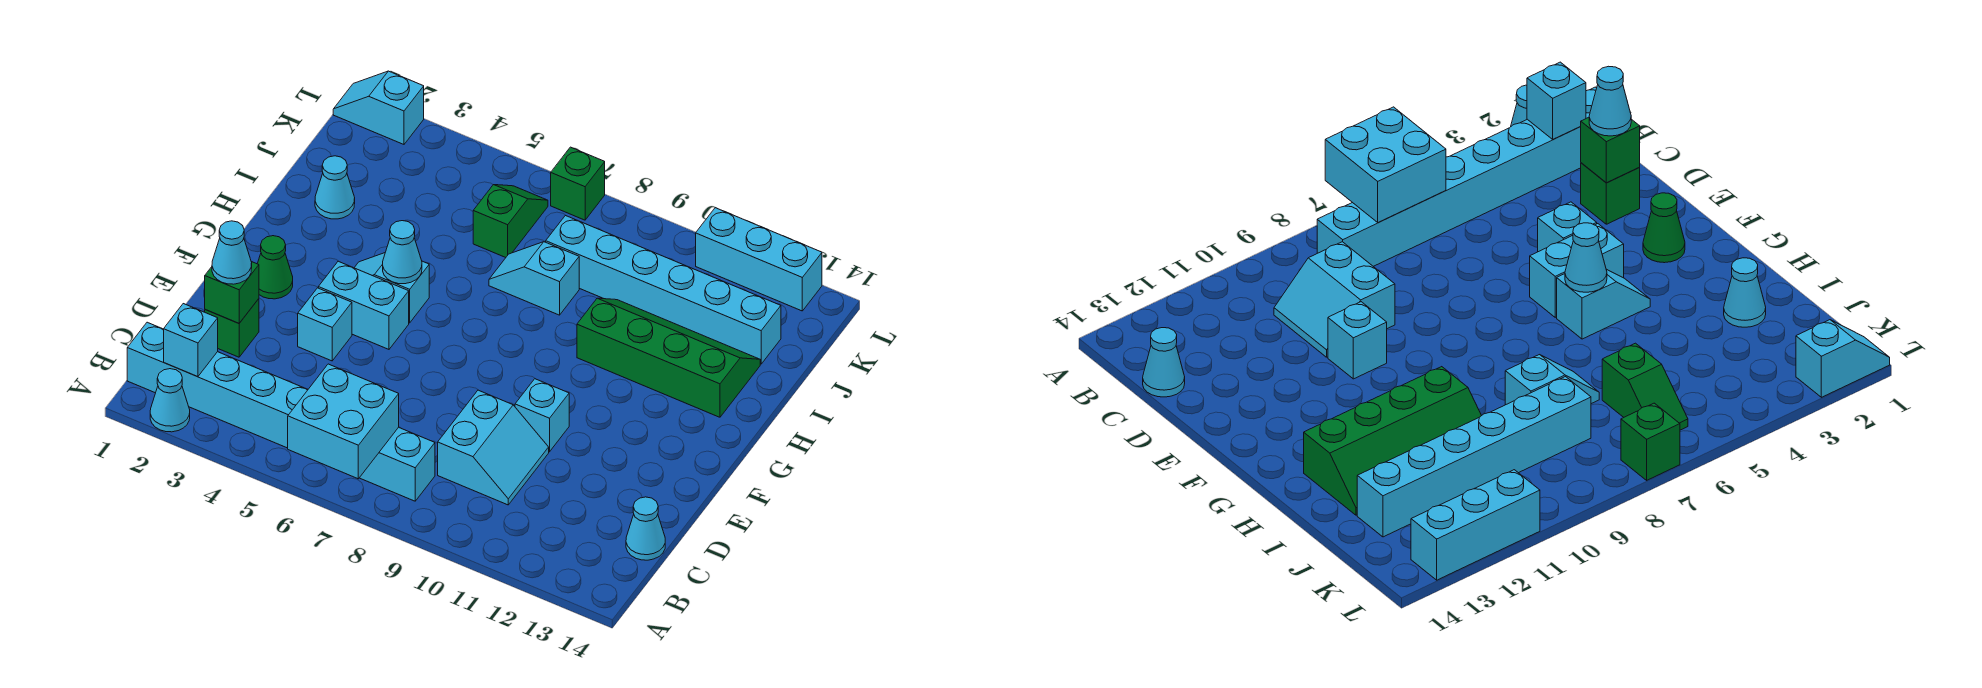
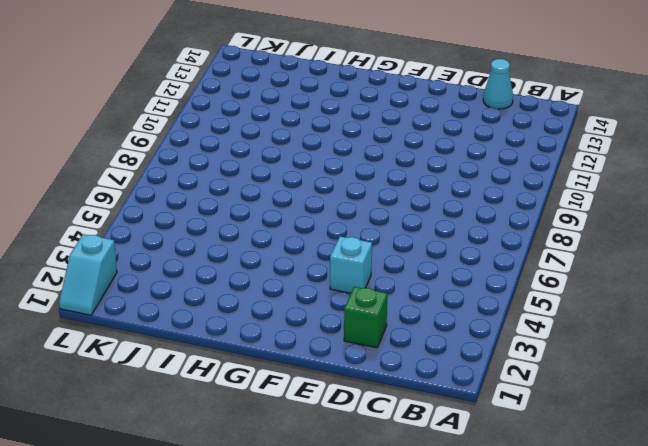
none -> cyan 1x1 cone [150,369,190,432]
none -> cyan 1x8 brick [127,322,435,501]
none -> cyan 2x2 slope [438,390,549,505]

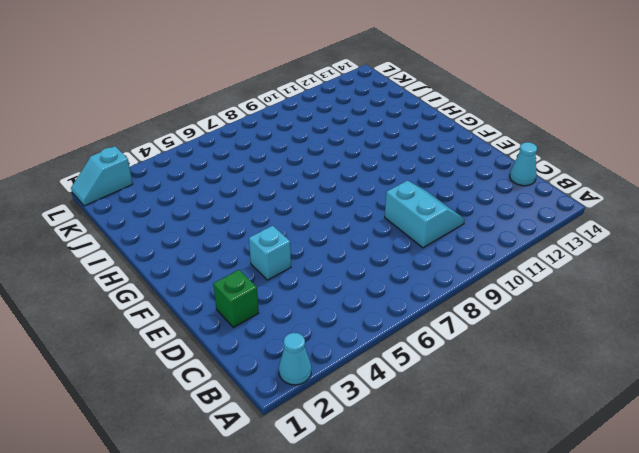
none -> cyan 1x8 brick [127,322,435,501]
none -> cyan 1x1 brick [515,379,569,452]
none -> green 1x1 cone [257,236,293,299]

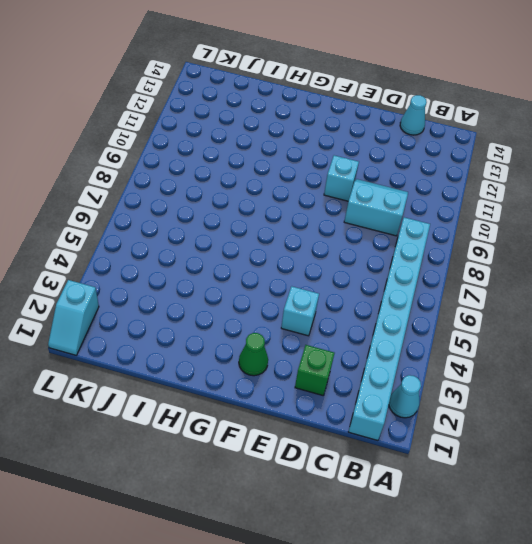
none -> cyan 1x2 brick [318,261,409,349]
none -> cyan 1x2 slope [354,253,429,323]
none -> green 2x4 slope [577,298,760,417]

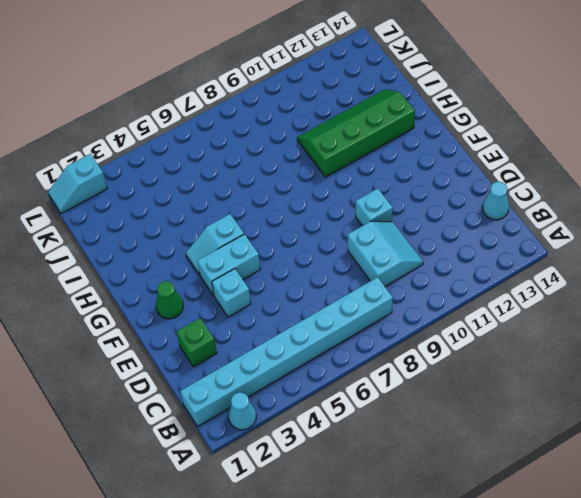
none -> cyan 1x1 cone [315,156,355,219]
none -> cyan 1x2 slope [489,242,579,315]
none -> green 1x2 slope [473,185,548,258]

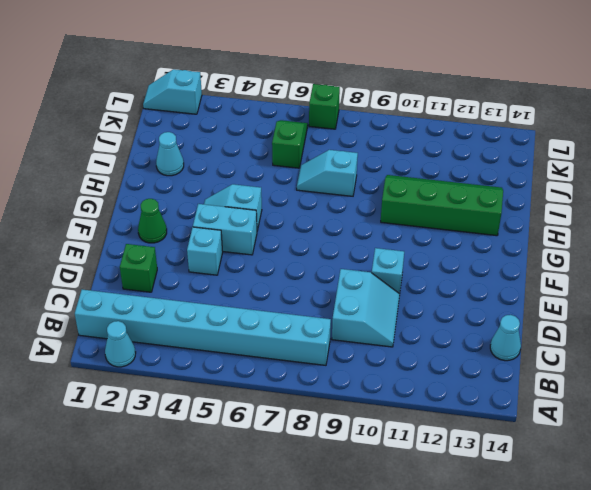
none -> cyan 1x6 brick [546,215,781,364]
none -> cyan 1x3 brick [696,208,822,311]
none -> cyan 2x2 brick [288,364,399,479]

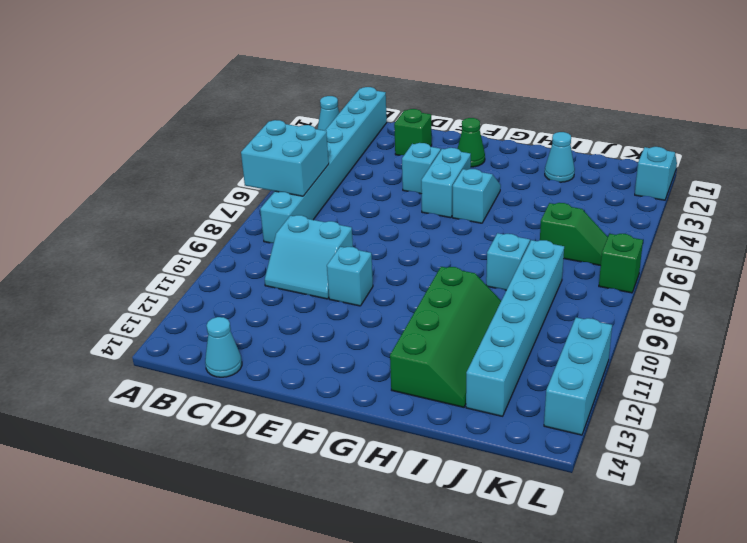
none -> cyan 1x1 brick [164,304,218,377]
none -> green 1x1 brick [205,262,259,323]
none -> cyan 1x1 cone [383,221,422,284]

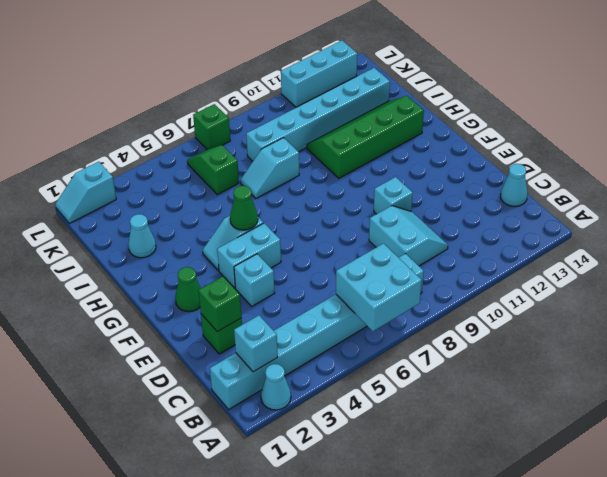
green 1x1 cone [230,186,258,230] -> cyan 1x1 cone [383,221,422,284]
none -> cyan 1x1 cone [212,221,252,284]

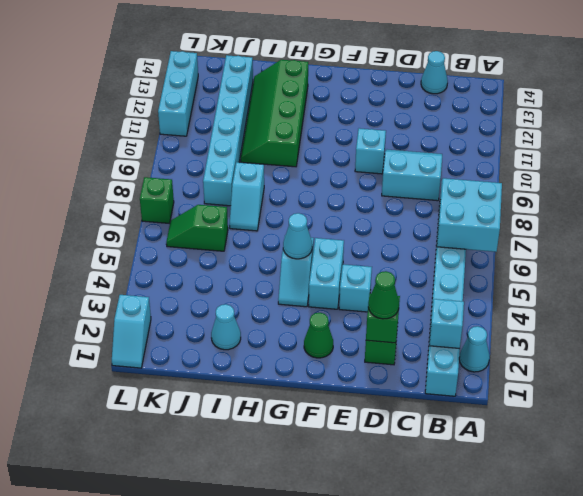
green 1x1 cone [368,271,399,319] -> cyan 1x1 cone [212,221,252,284]

